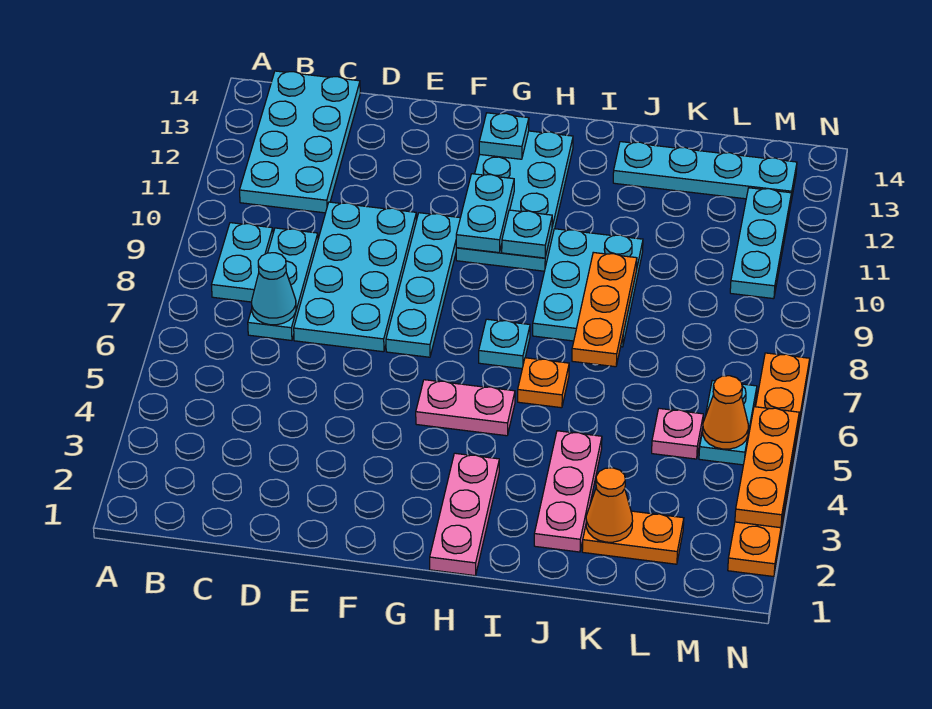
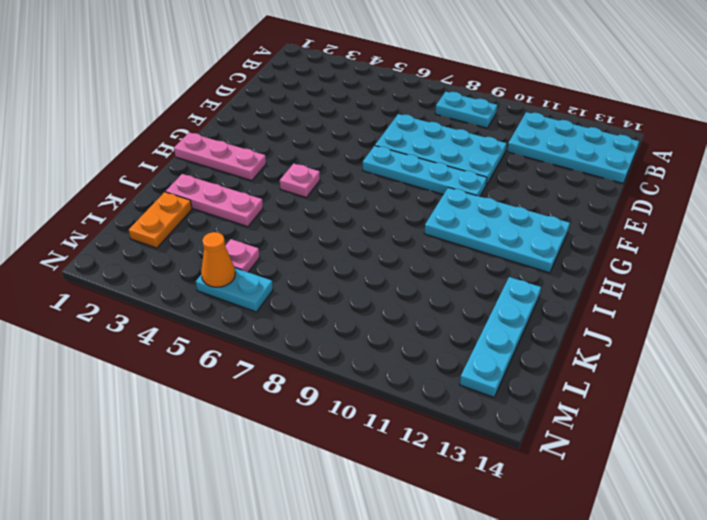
pink 1x1 plate [280,163,320,198] -> pink 1x2 plate [416,380,515,436]
none -> cyan 1x3 plate [248,228,318,340]
none -> cyan 1x1 plate [479,319,530,369]
none -> orange 1x1 plate [518,358,569,408]

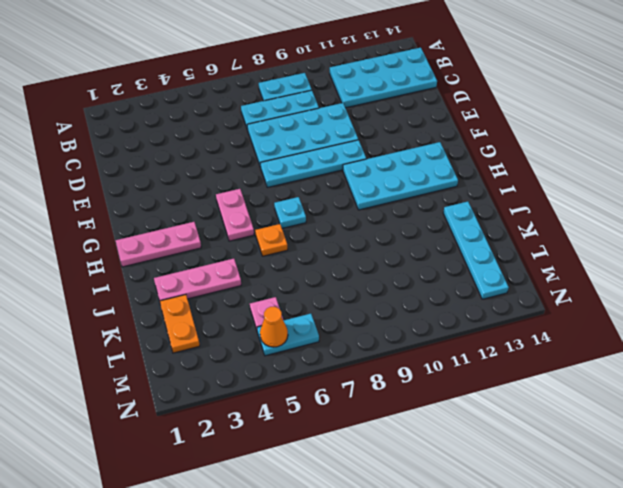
none -> cyan 2x3 plate [533,229,643,347]
none -> cyan 1x3 plate [730,188,791,299]
none -> orange 1x6 plate [728,353,810,577]

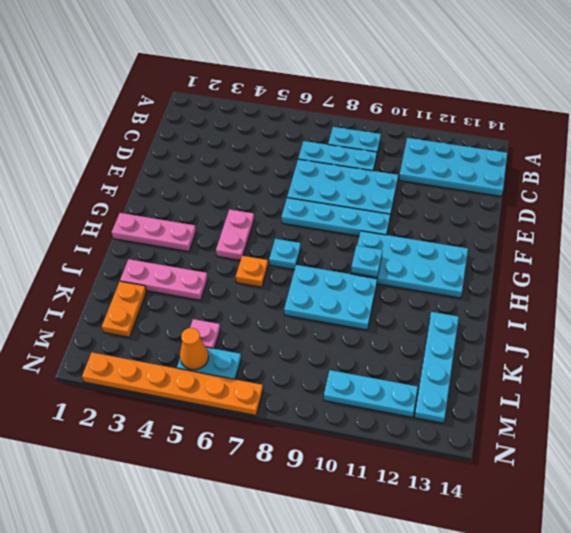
none -> cyan 1x1 cone [252,253,296,325]
none -> cyan 1x2 plate [456,174,514,253]
none -> cyan 1x1 plate [479,113,529,159]

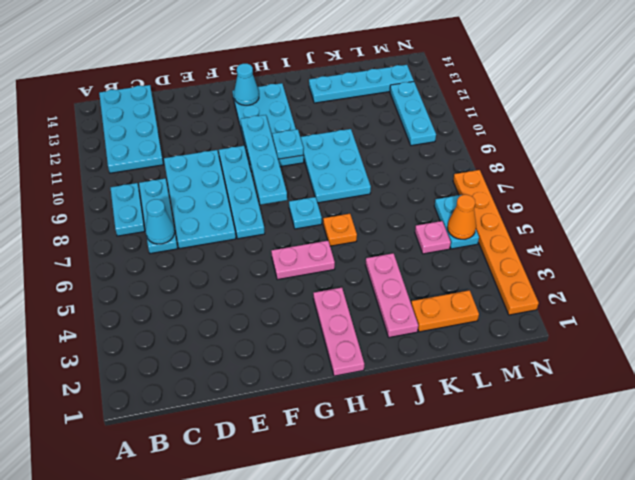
cyan 1x4 plate [241,115,287,205] -> cyan 1x2 plate [456,174,514,253]
cyan 1x1 cone [234,64,259,105] -> cyan 1x1 plate [479,113,529,159]
none -> orange 1x3 plate [572,252,637,367]
none -> orange 1x1 cone [586,468,633,542]
none -> orange 1x3 plate [735,407,799,528]

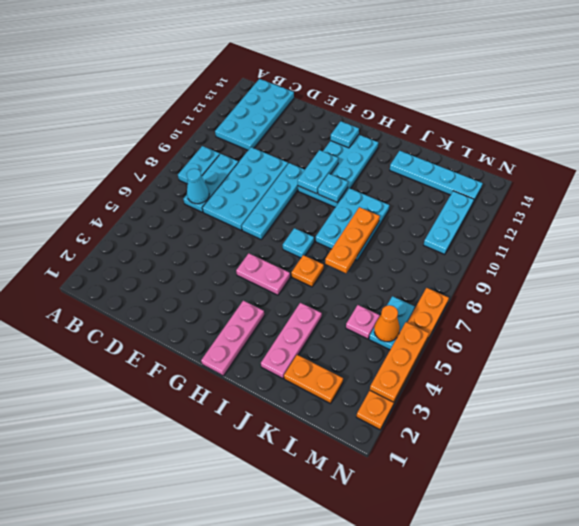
none -> orange 1x1 cone [586,468,633,542]

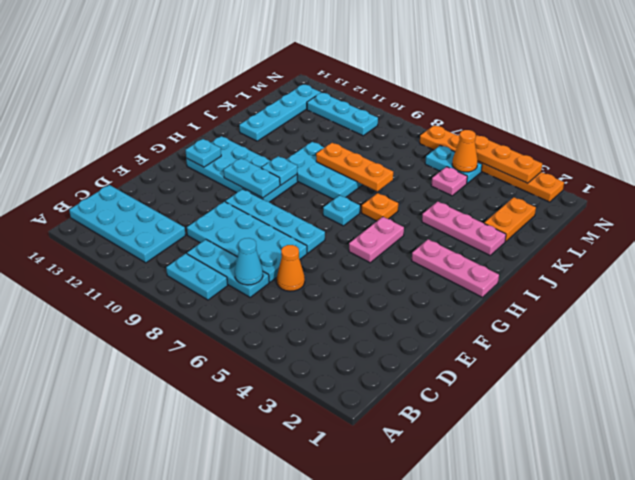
orange 1x1 cone [277,245,305,291] -> orange 1x1 cone moved to [586,468,633,542]

